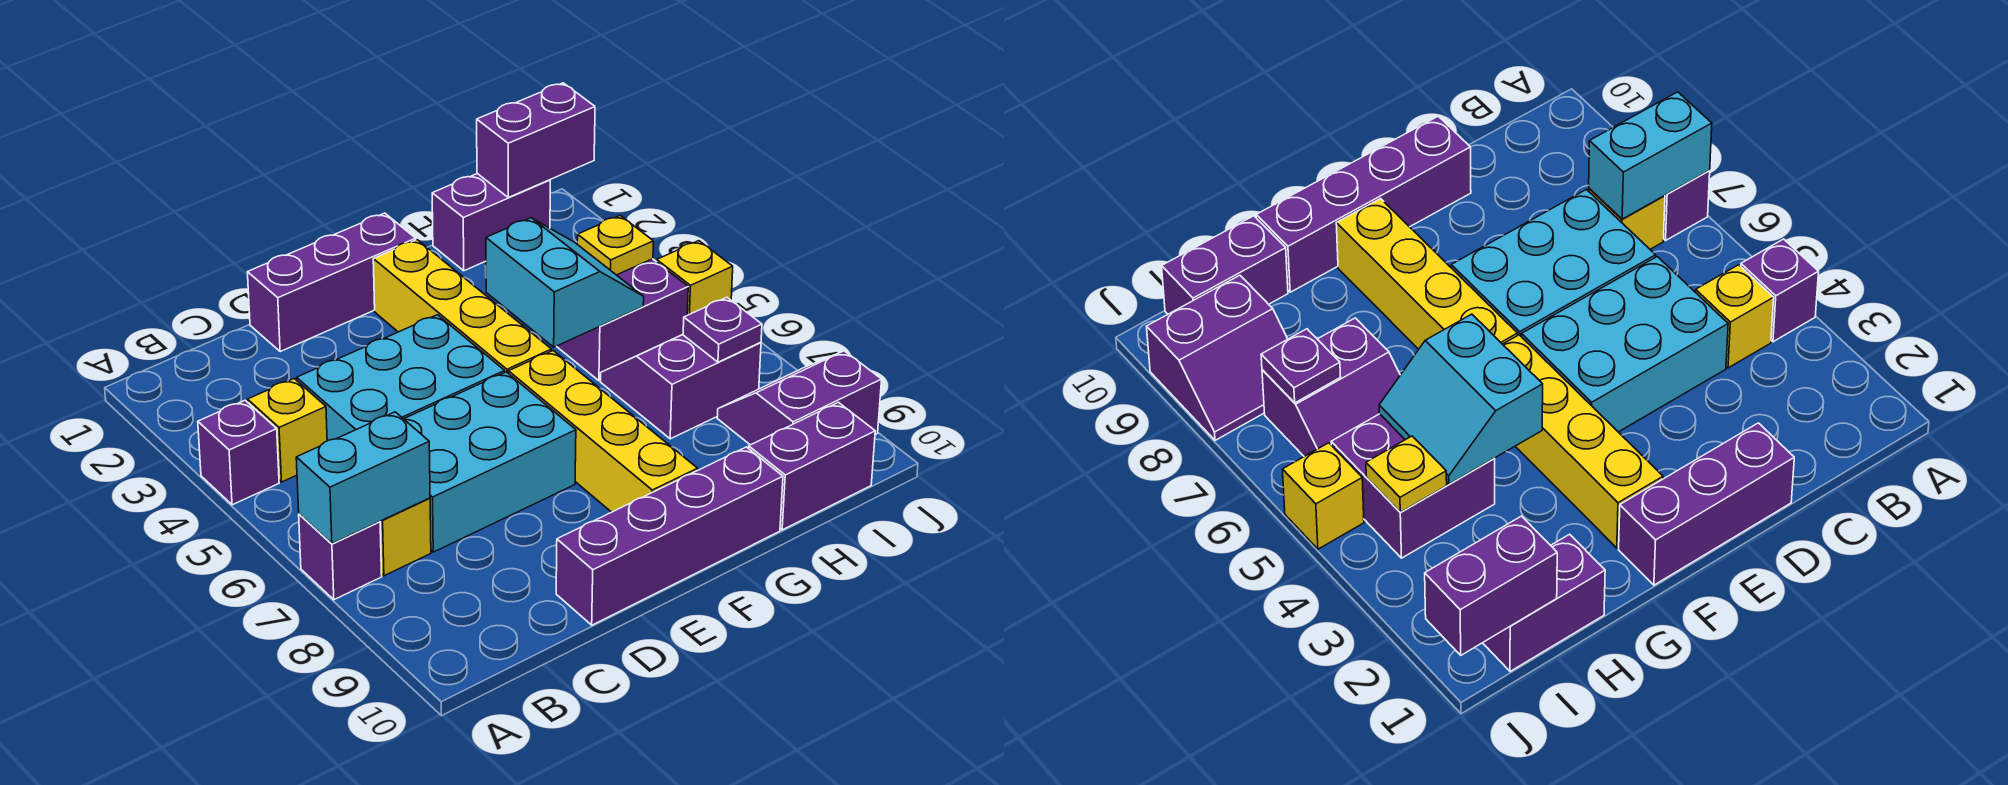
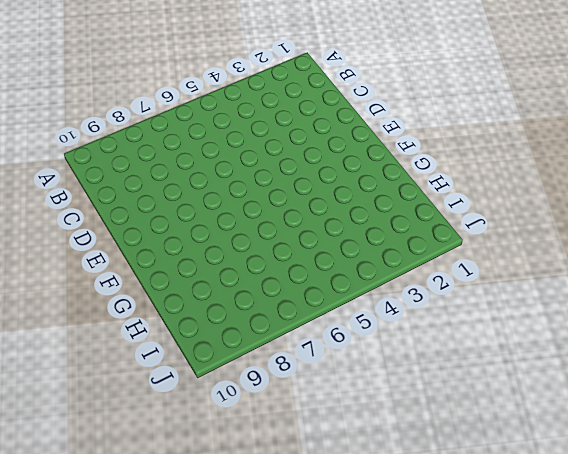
none -> purple 1x1 brick [198,400,279,505]
none -> purple 1x1 brick [299,514,382,600]
none -> yellow 1x1 brick [248,379,327,482]

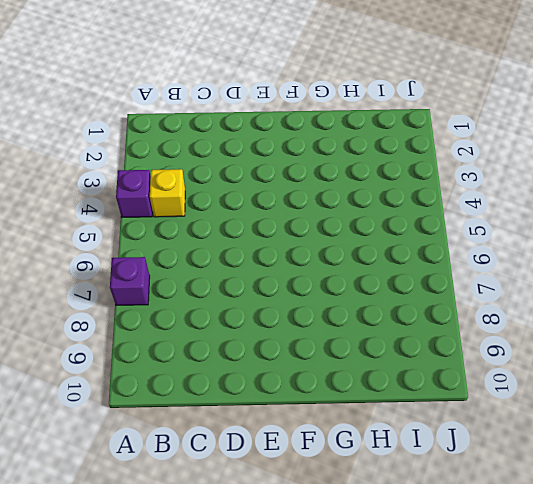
none -> yellow 1x1 brick [380,498,431,576]
none -> cyan 2x3 brick [297,315,505,441]
none -> cyan 2x3 brick [404,372,576,552]

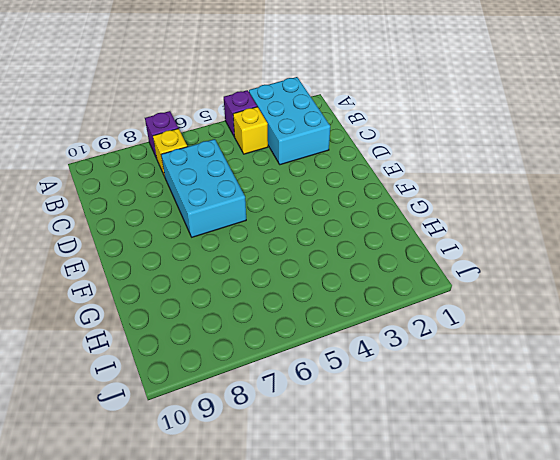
cyan 2x3 brick [249,77,330,165] -> cyan 2x3 brick moved to [297,315,505,441]
none -> purple 1x3 brick [248,213,416,352]
none -> purple 1x4 brick [556,447,783,625]
none -> yellow 1x4 brick [373,240,551,374]

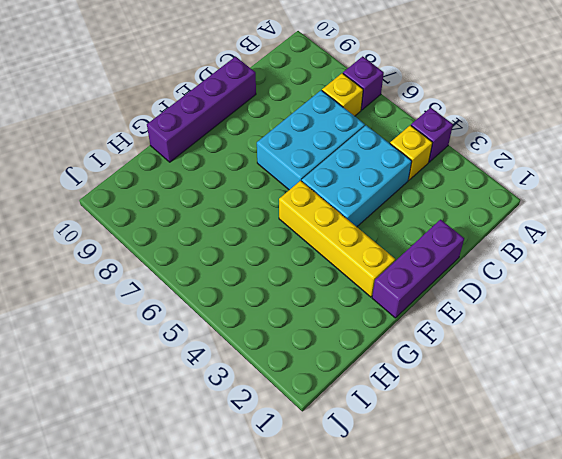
none -> yellow 1x4 brick [509,351,698,512]
none -> purple 1x2 brick [432,174,550,271]
none -> purple 2x2 brick [557,259,688,381]

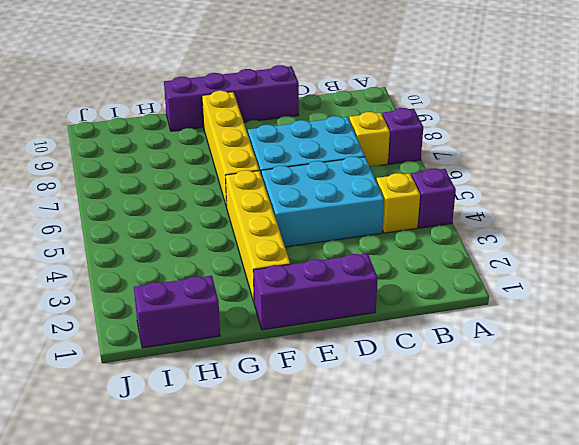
none -> purple 2x2 brick [557,259,688,381]
none -> purple 2x2 slope [601,335,761,439]
none -> purple 1x2 brick [749,402,875,530]

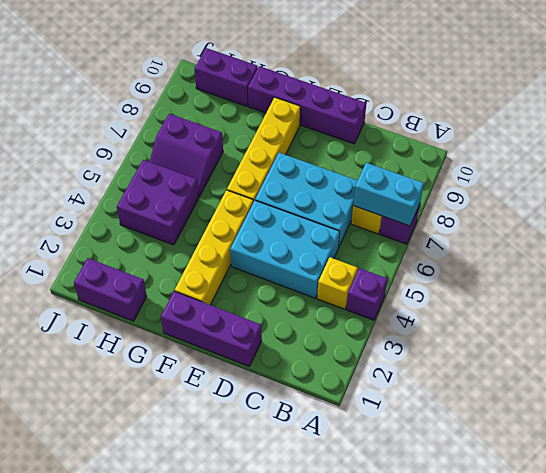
none -> purple 2x2 slope [717,351,882,445]
none -> yellow 1x1 brick [657,241,733,315]
none -> cyan 2x2 slope [486,218,644,347]

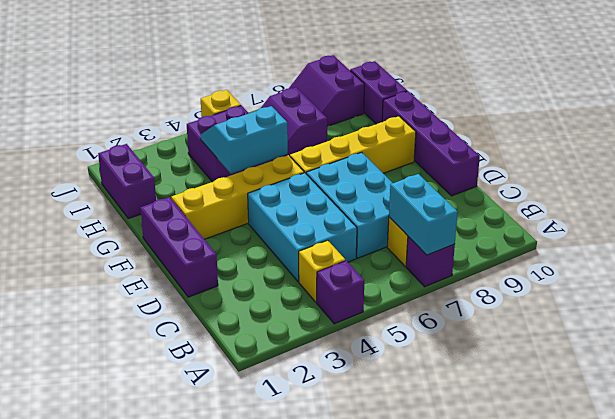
none -> purple 1x2 brick [477,83,595,197]
none -> yellow 1x1 plate [577,216,653,275]
none -> purple 1x1 plate [683,297,762,362]

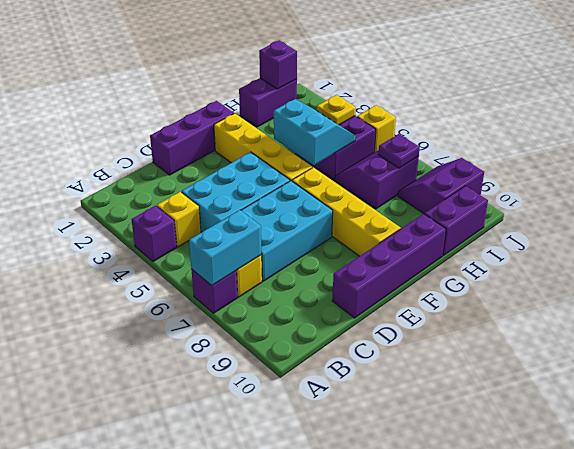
purple 1x1 brick [259,40,297,89] -> purple 1x2 brick [477,83,595,197]

